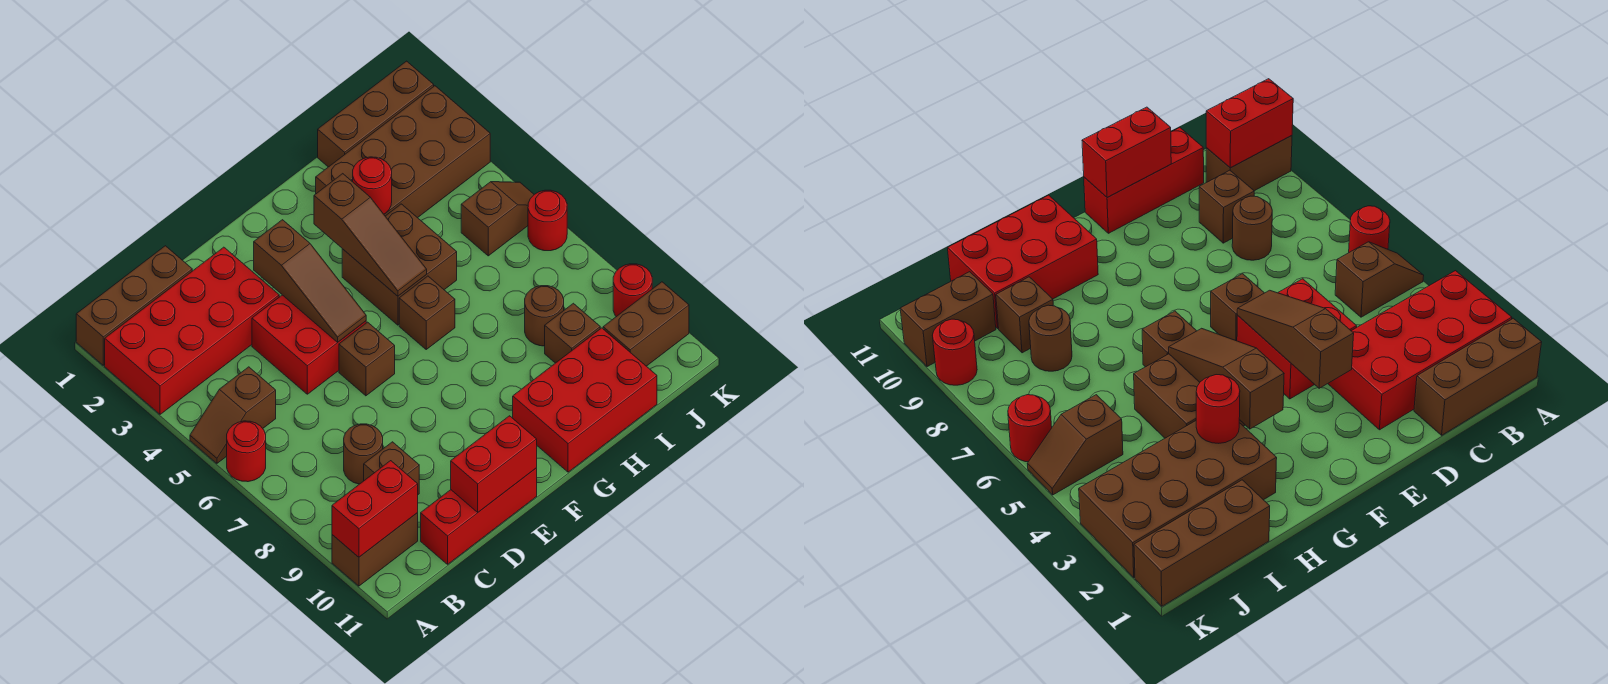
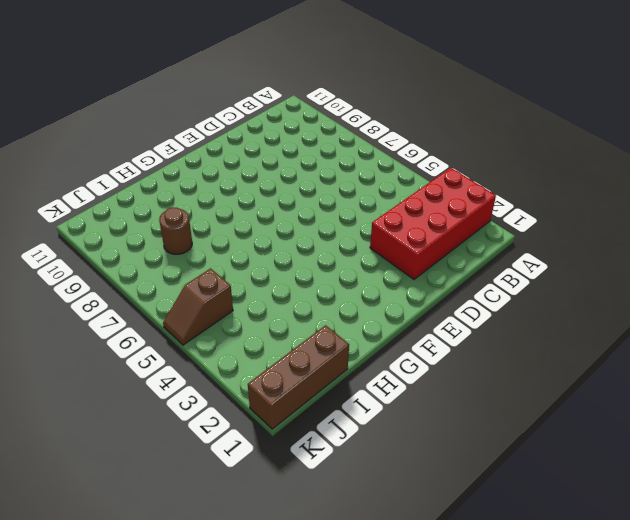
none -> brown 1x3 brick [76,246,192,365]
none -> brown 1x2 slope [190,367,276,463]
none -> red 1x1 round brick [227,421,266,482]

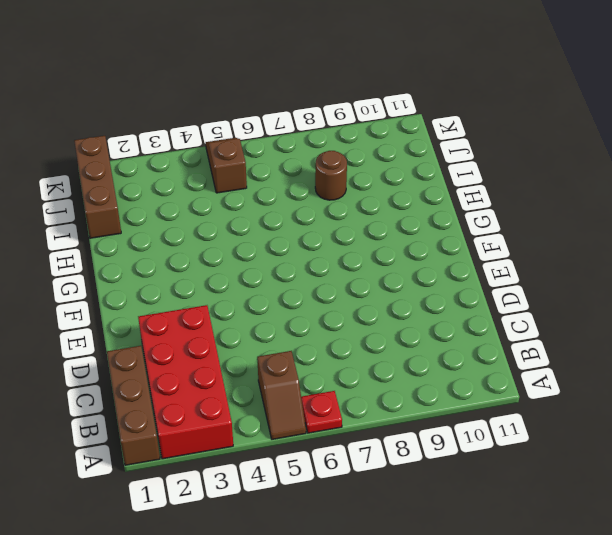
red 1x1 plate [301,391,342,433] -> red 1x1 round brick [227,421,266,482]
none -> brown 1x2 brick [332,513,418,586]
none -> brown 1x1 round brick [344,424,383,484]
none -> brown 1x1 brick [364,442,419,494]

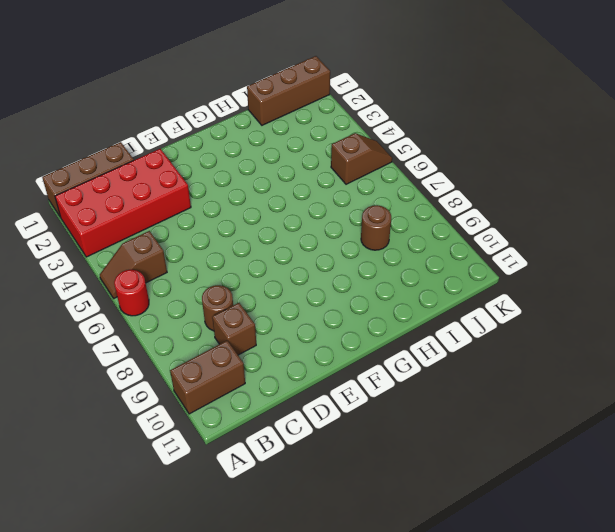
none -> red 1x3 brick [421,468,537,564]
none -> red 2x2 brick [252,295,366,394]
none -> brown 1x1 brick [339,322,395,396]

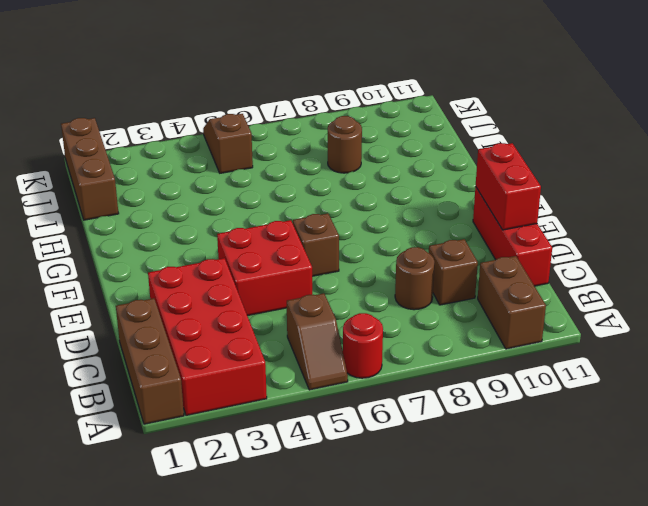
none -> brown 2x2 brick [342,204,457,325]
none -> brown 1x1 brick [399,276,455,349]
none -> red 2x3 brick [513,328,657,472]

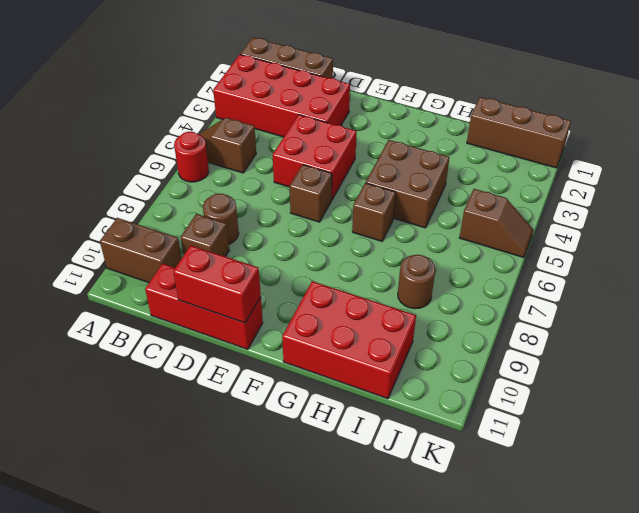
none -> brown 2x4 brick [316,86,490,218]
none -> brown 1x1 brick [545,303,600,363]
none -> brown 1x2 brick [603,282,689,366]

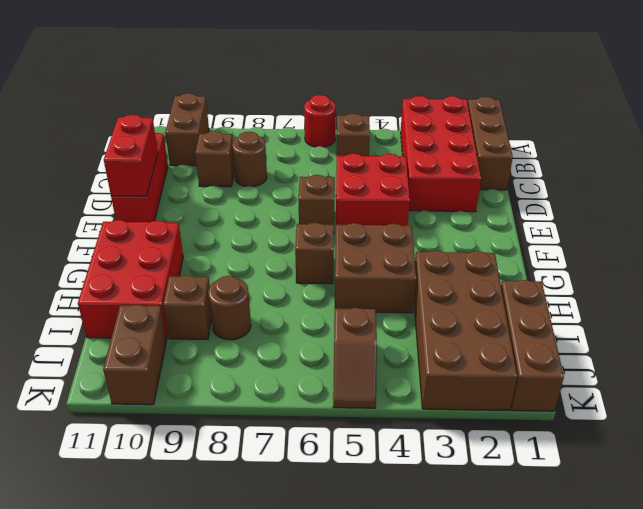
none -> red 1x1 round brick [528,190,567,251]
none -> red 1x1 round brick [613,264,652,317]
none -> red 1x2 brick [332,461,418,557]

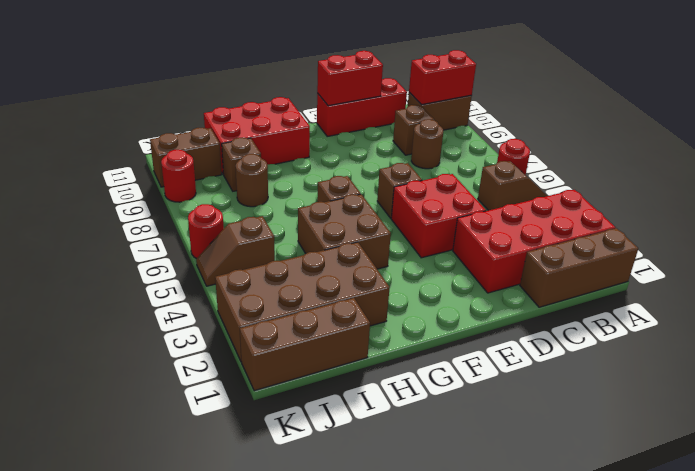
none -> brown 1x3 slope [254,220,366,342]
none -> brown 1x3 slope [314,174,427,296]
none -> red 1x1 round brick [353,157,392,214]

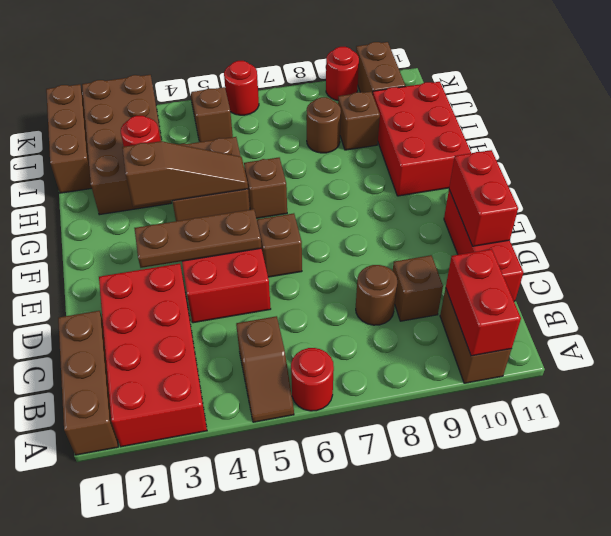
brown 1x3 plate [134,209,262,268] -> brown 1x3 slope [254,220,366,342]

